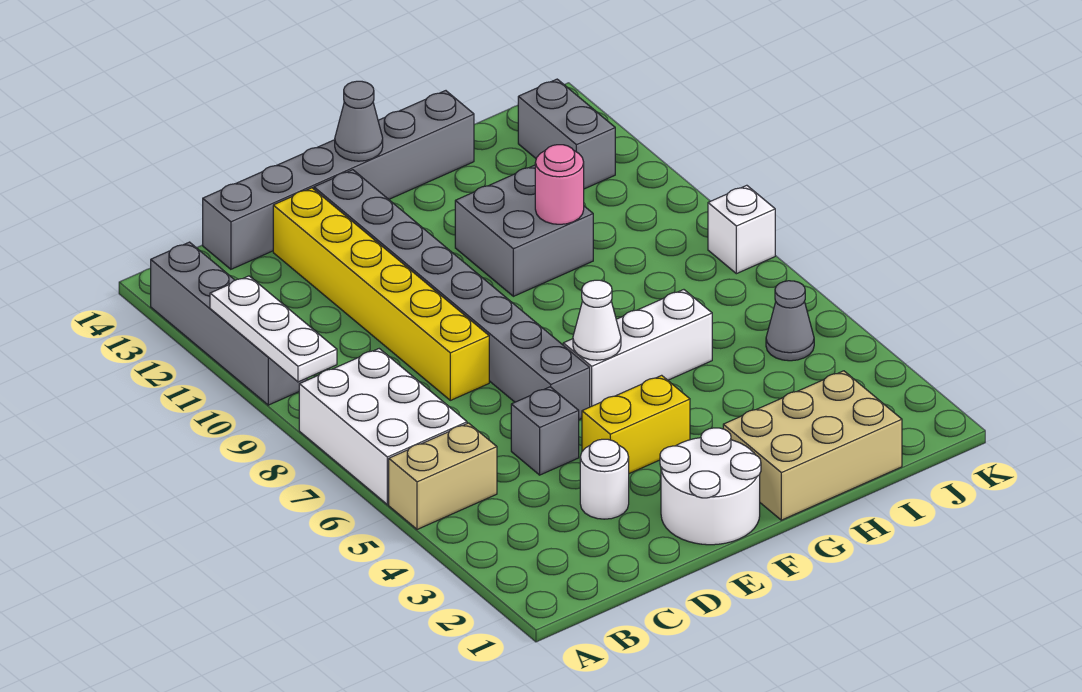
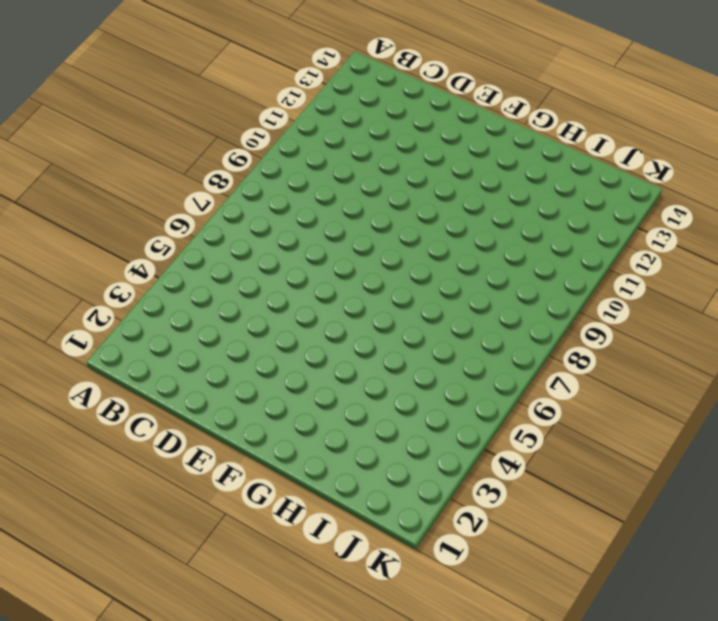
none -> tan 1x2 brick [389,423,497,529]
none -> white 2x3 brick [299,349,467,505]
none -> grey 1x4 brick [151,242,307,405]

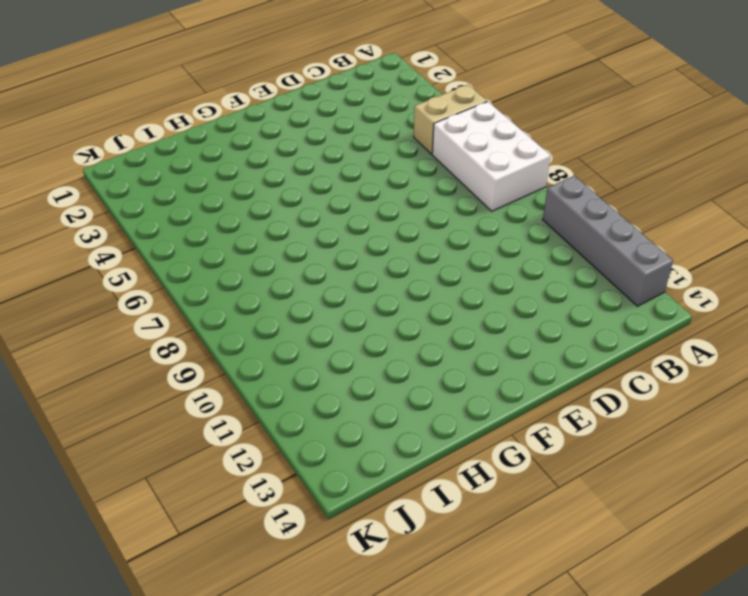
none -> grey 1x6 brick [203,91,474,269]
none -> white 1x1 round brick [580,439,629,519]
none -> grey 1x1 brick [511,387,579,475]

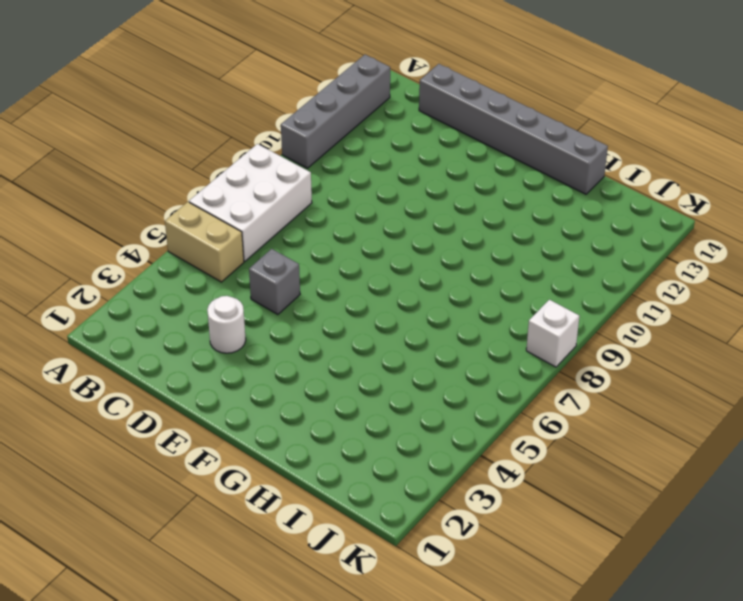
none -> yellow 1x6 brick [273,188,489,400]
none -> white 2x2 round brick [660,428,761,545]
none -> yellow 1x2 brick [582,375,690,474]

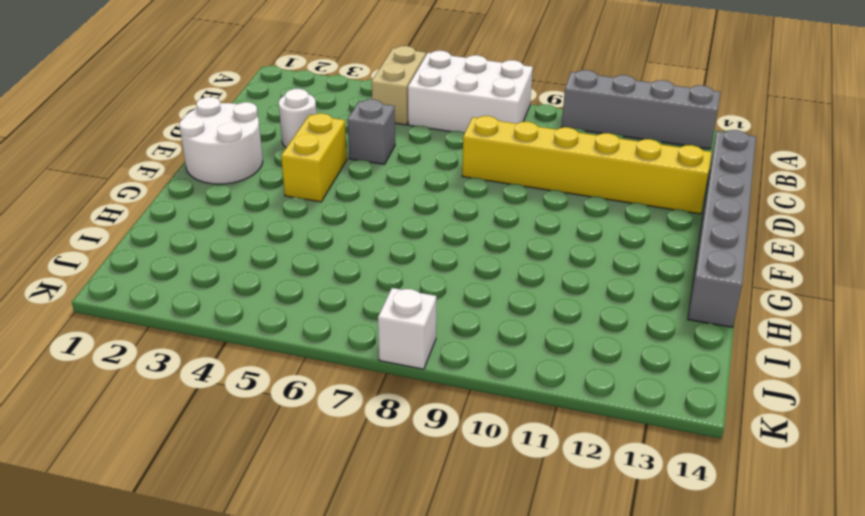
none -> grey 1x8 brick [314,170,590,420]
none -> white 1x3 brick [563,290,712,407]
none -> tan 2x3 brick [723,371,902,520]

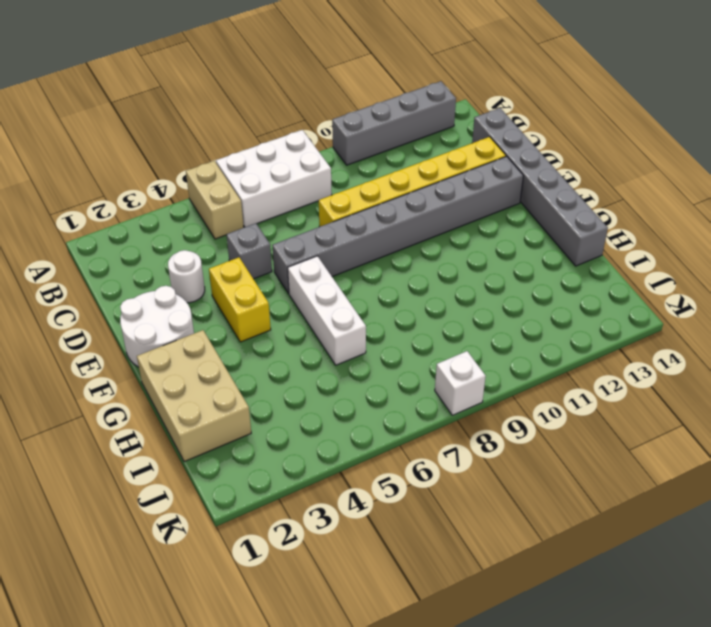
none -> grey 2x2 brick [455,165,593,296]
none -> grey 1x1 cone [766,281,814,361]
none -> grey 1x2 brick [518,79,615,189]

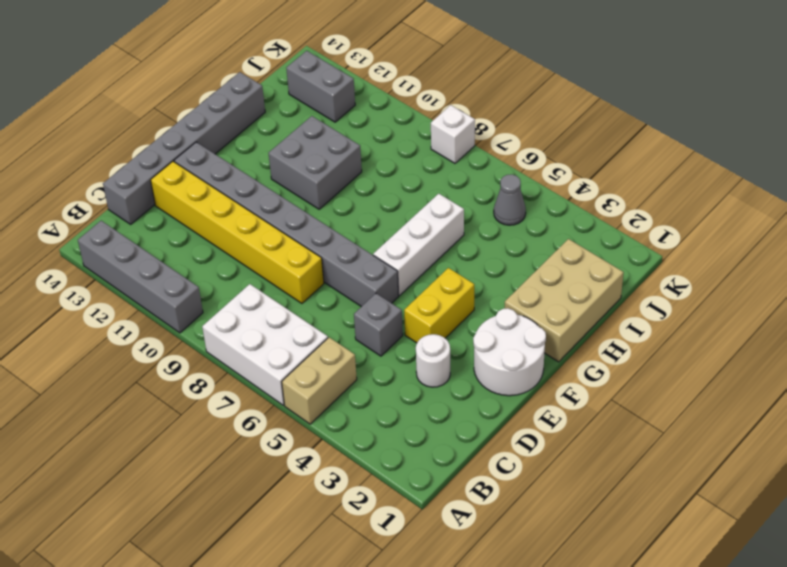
none -> white 1x3 plate [210,276,337,382]
none -> white 1x1 cone [573,280,621,360]
none -> grey 1x1 cone [335,81,383,161]

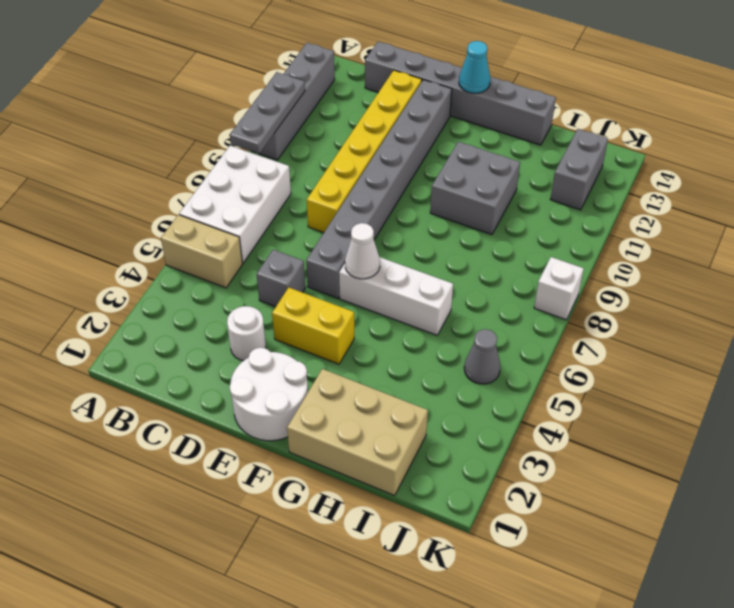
grey 1x3 plate [230,72,305,154] -> white 1x3 plate [210,276,337,382]
cyan 1x1 cone [459,41,490,93] -> grey 1x1 cone [335,81,383,161]
none -> pink 1x1 round brick [535,145,584,224]

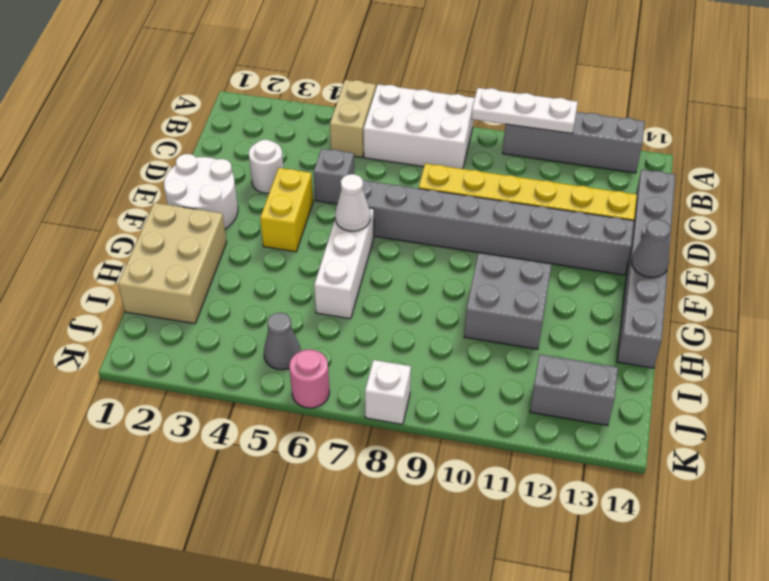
pink 1x1 round brick [289,350,330,408] -> pink 1x1 round brick moved to [535,145,584,224]

